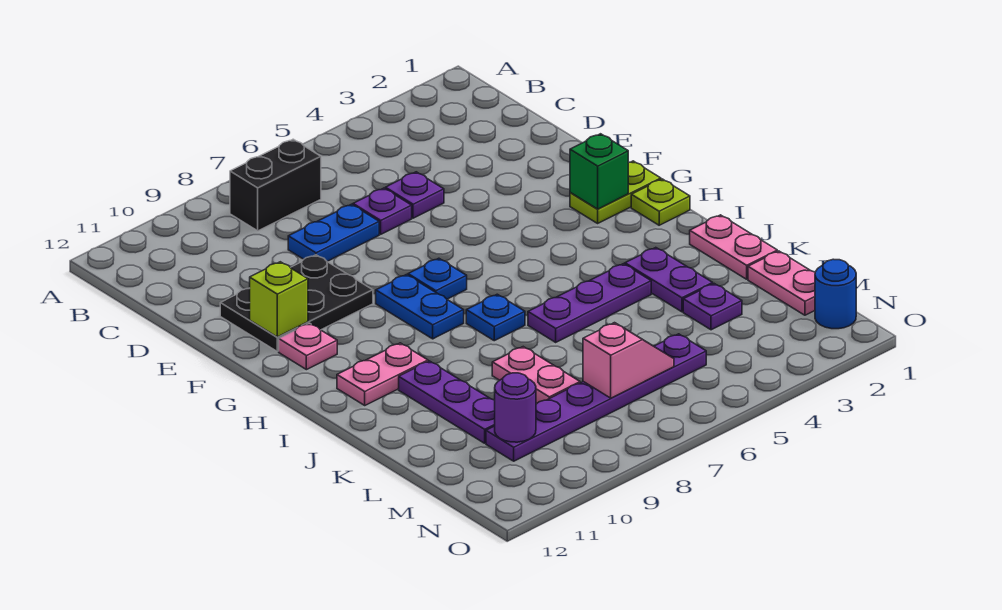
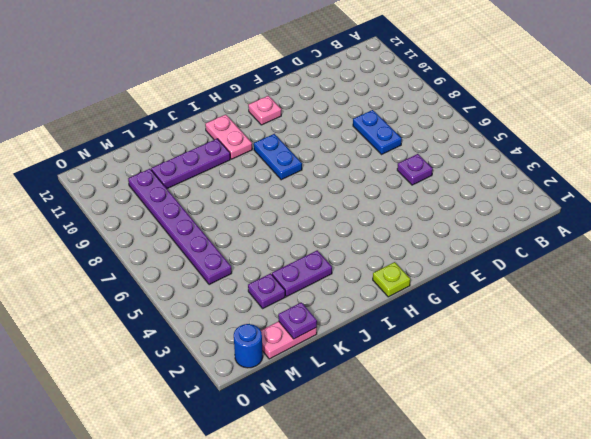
blue 1x2 plate [254,134,302,180] -> blue 1x2 plate turned to [376,275,464,339]
purple 1x1 plate [278,302,317,339] -> purple 1x1 plate moved to [353,188,412,234]
none -> black 1x2 brick [230,139,321,231]
none -> black 2x3 plate [220,255,373,351]
none -> lime 1x2 plate [570,161,661,223]

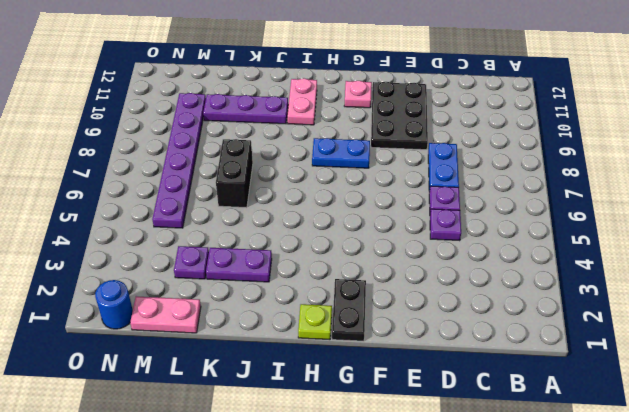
black 1x2 plate [332,279,366,341] -> lime 1x2 plate [570,161,661,223]
black 1x2 brick [216,139,253,208] -> black 1x2 brick moved to [230,139,321,231]
none -> blue 1x1 plate [408,258,467,299]
none -> blue 1x1 plate [466,294,525,341]
none -> pink 1x2 plate [690,215,777,279]

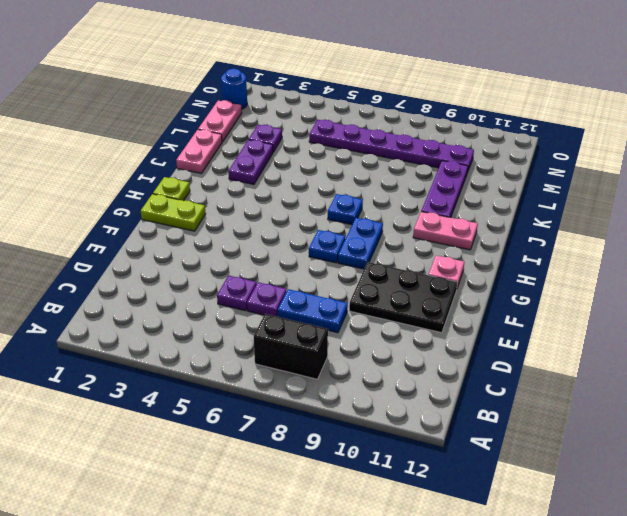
none -> purple 1x3 plate [528,264,651,342]
none -> pink 1x2 plate [492,347,580,403]
none -> lime 1x1 brick [250,262,308,337]

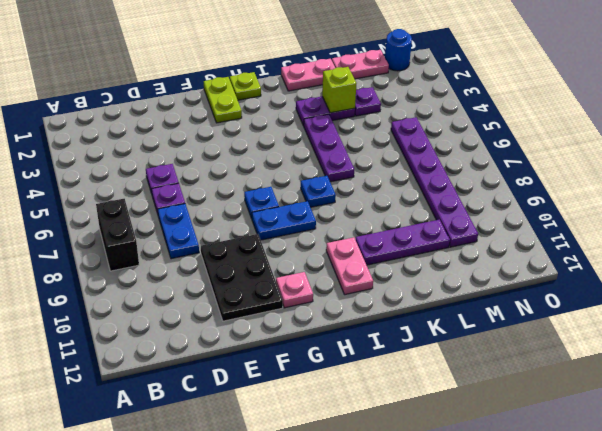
lime 1x1 brick [322,67,356,113] -> lime 1x1 brick moved to [250,262,308,337]
none -> pink 1x2 plate [492,347,580,403]
none -> green 1x1 brick [570,134,628,209]
none -> pink 1x2 slope [583,323,674,398]

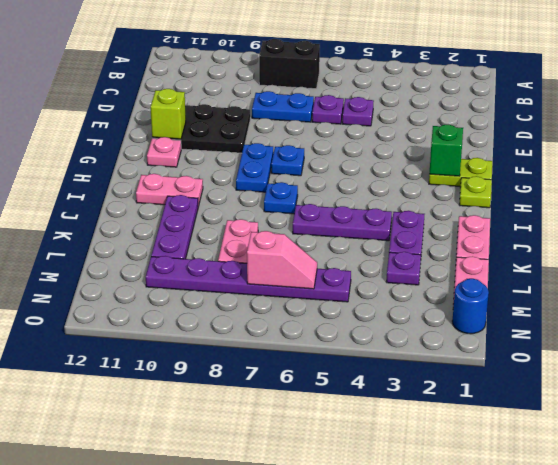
none -> purple 1x1 round brick [495,373,536,442]

